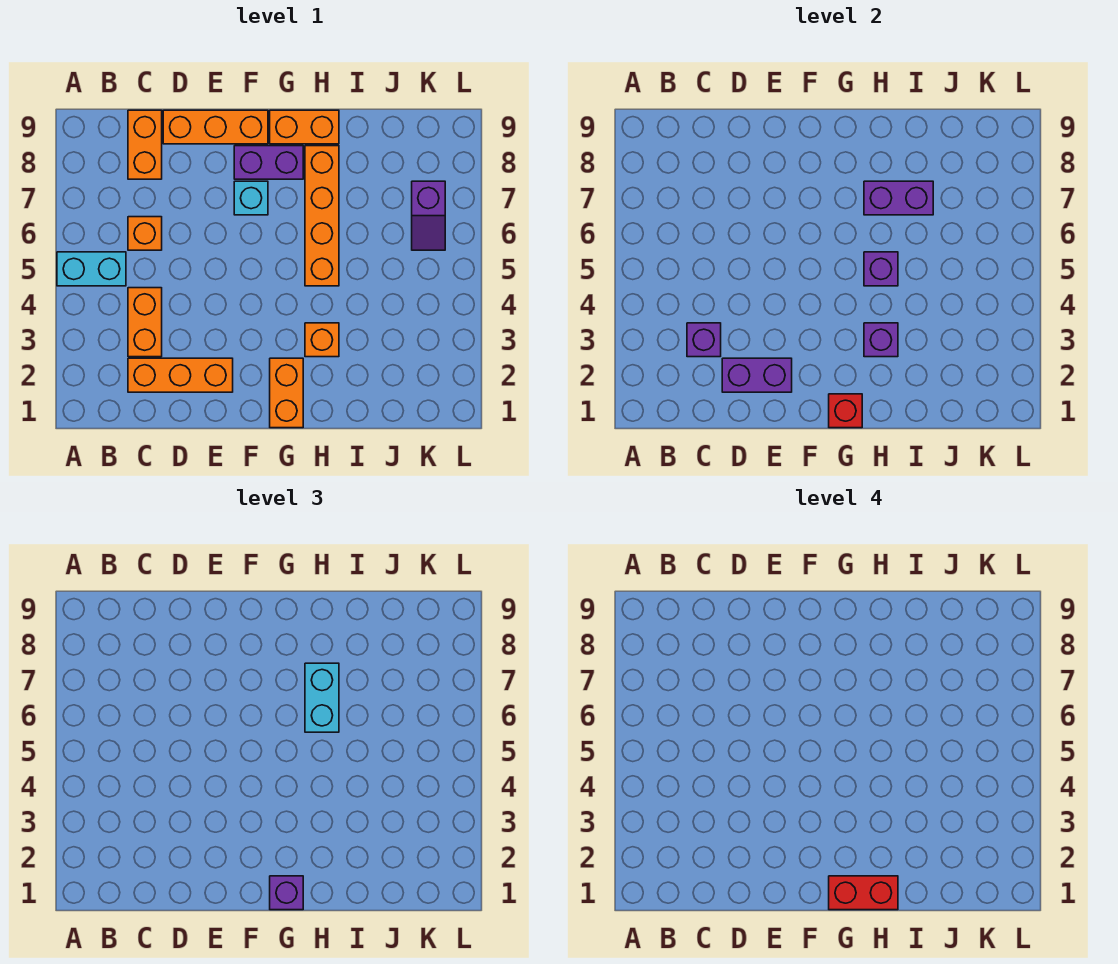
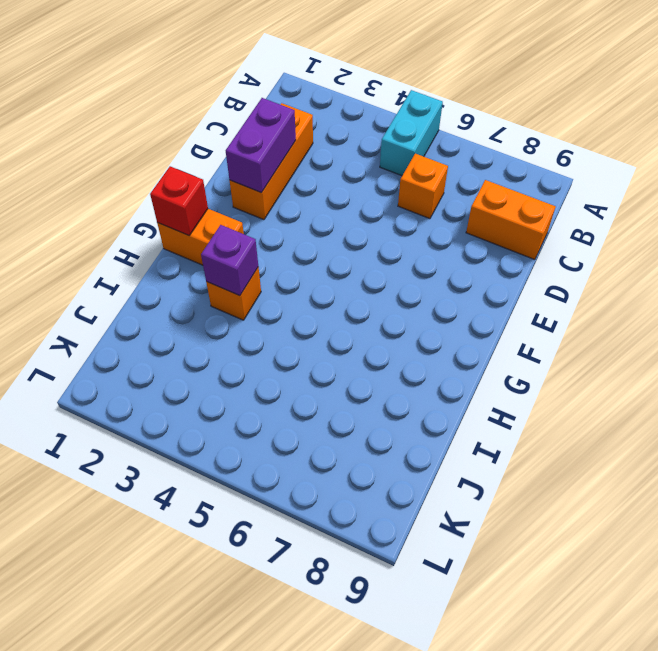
none -> orange 1x2 brick [128,288,162,357]
none -> orange 1x3 brick [163,110,268,144]
none -> cyan 1x1 brick [234,181,268,215]

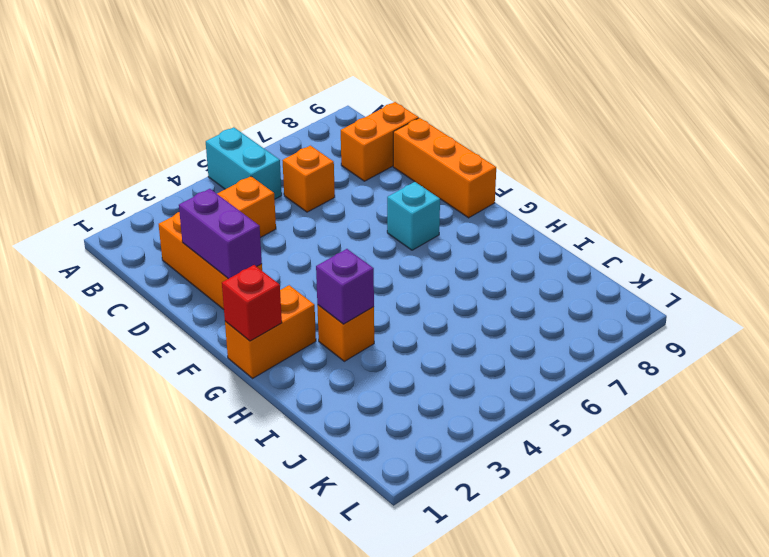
none -> purple 1x2 brick [234,146,303,179]
none -> orange 1x2 brick [270,110,339,144]
none -> orange 1x4 brick [305,146,339,286]

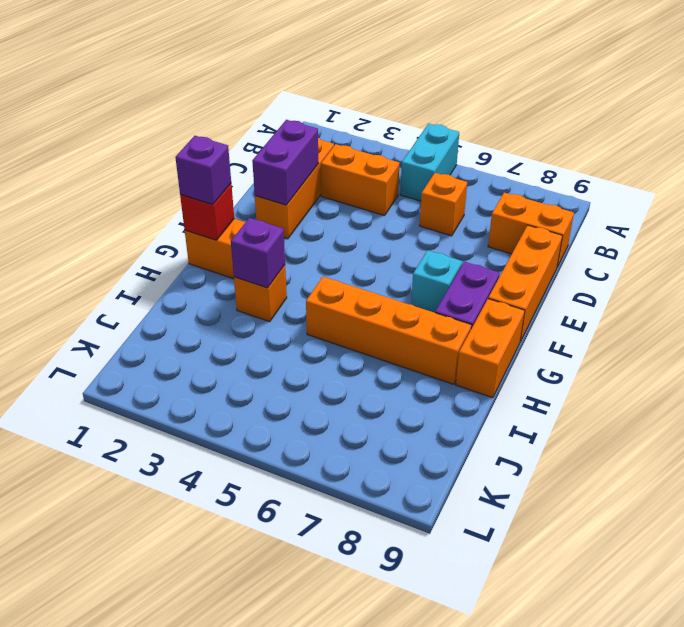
none -> purple 1x2 slope [412,181,445,250]
none -> purple 1x1 brick [687,323,721,357]
none -> purple 1x1 brick [864,252,898,286]

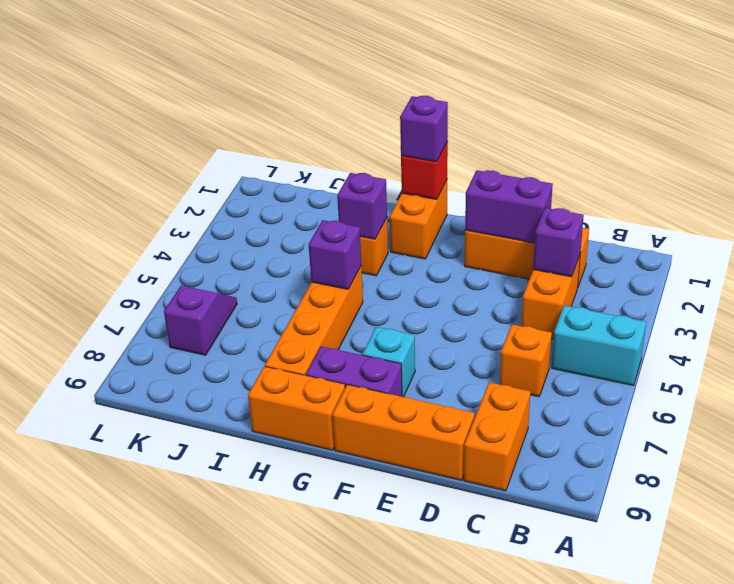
none -> purple 1x2 brick [864,181,933,215]
none -> cyan 1x2 brick [305,663,339,732]
none -> red 1x2 brick [829,876,898,910]

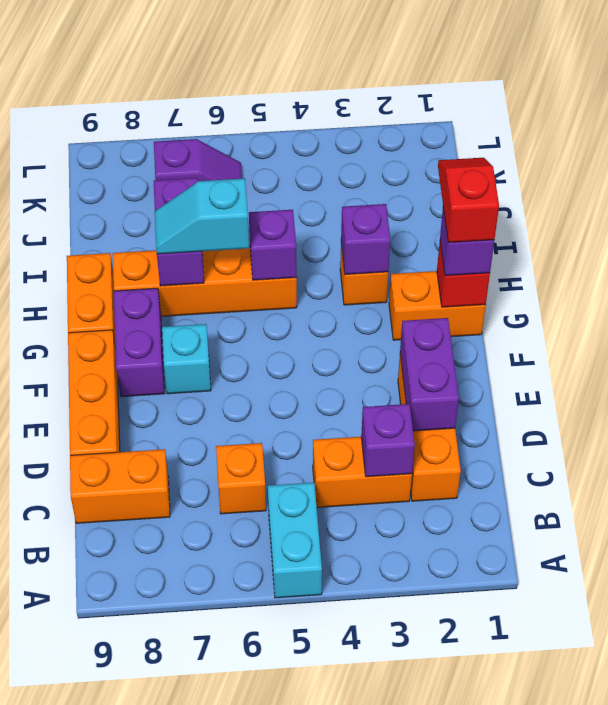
red 1x2 slope [438,158,499,243] -> red 1x2 brick [829,876,898,910]
cyan 1x2 slope [155,178,249,254] -> cyan 1x2 brick [305,663,339,732]

